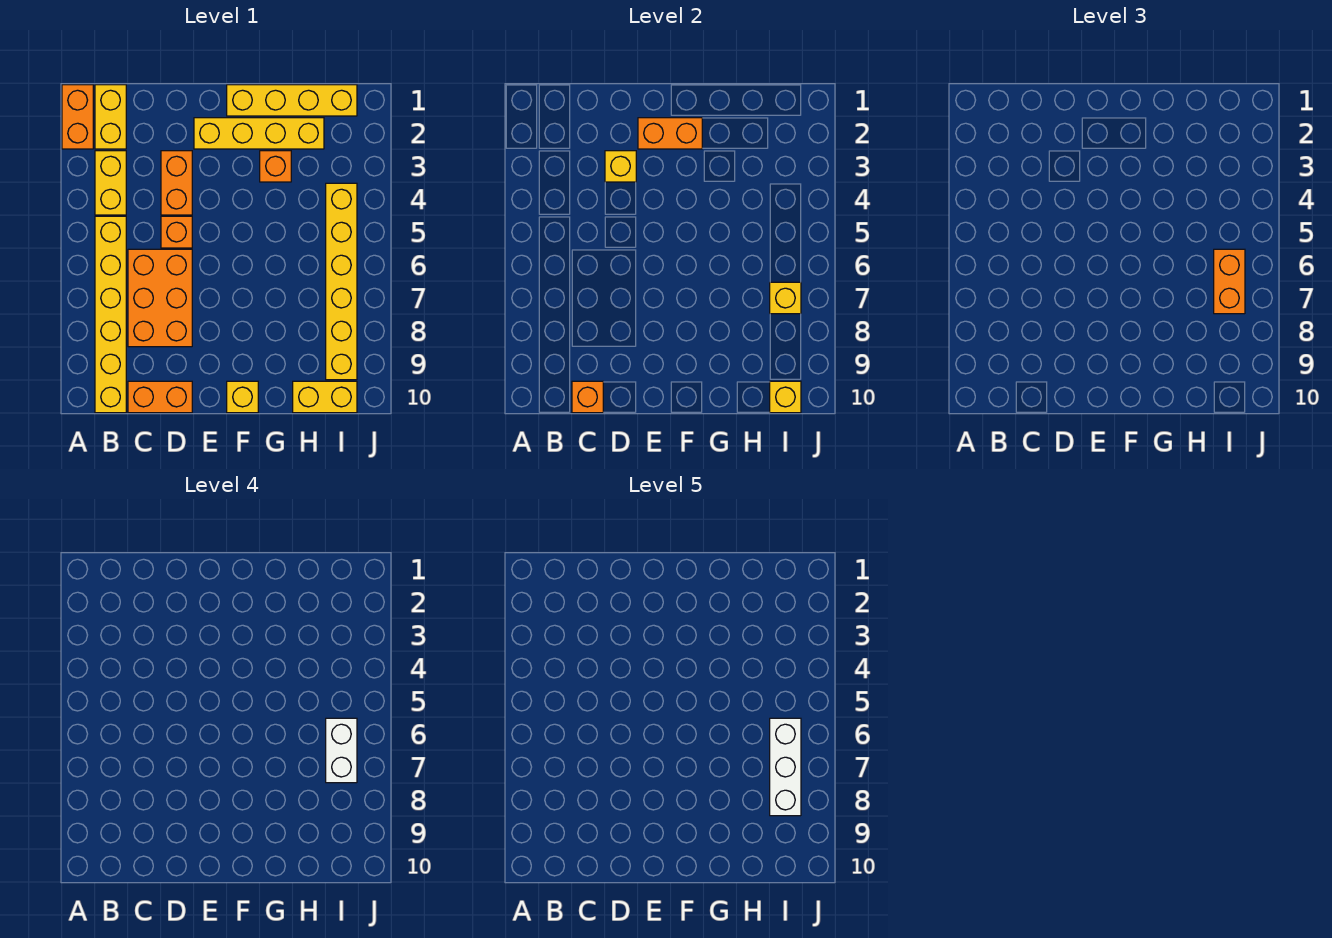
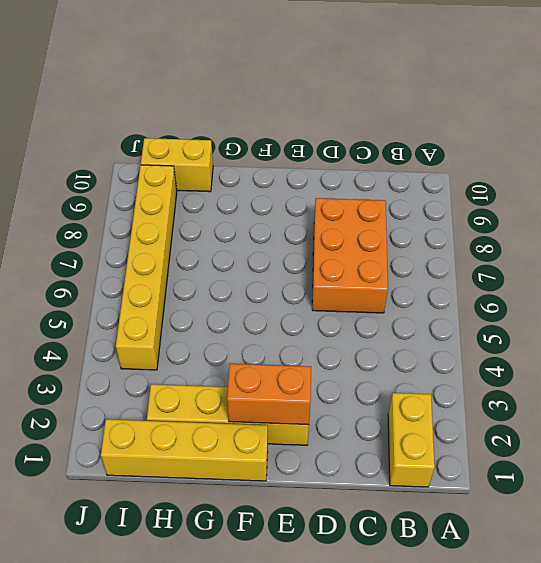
none -> orange 1x2 brick [62,85,93,149]
none -> yellow 1x2 brick [95,151,126,215]
none -> yellow 1x6 brick [95,216,126,413]

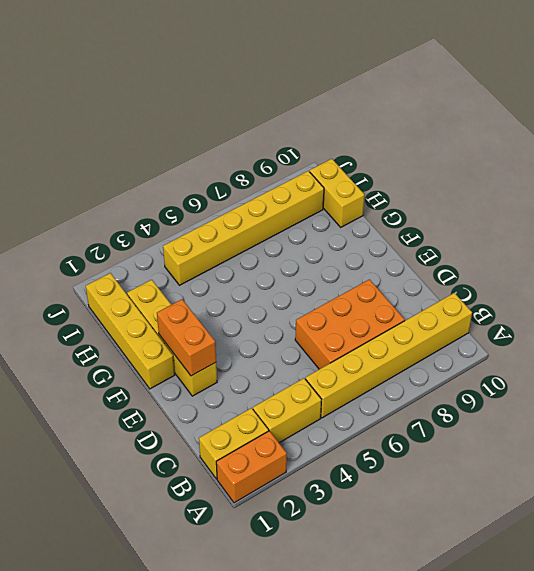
none -> orange 1x2 brick [128,381,192,413]
none -> orange 1x2 brick [161,151,192,215]
none -> orange 1x1 brick [161,216,192,248]

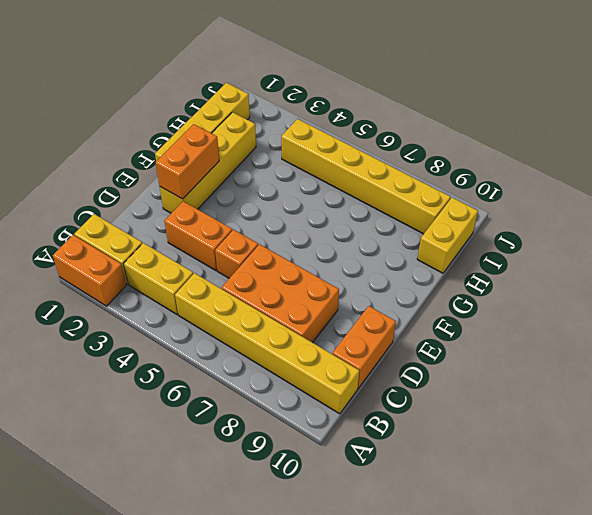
none -> yellow 1x1 brick [227,381,258,413]
none -> orange 1x1 brick [260,151,291,182]
none -> orange 1x1 brick [572,381,603,413]

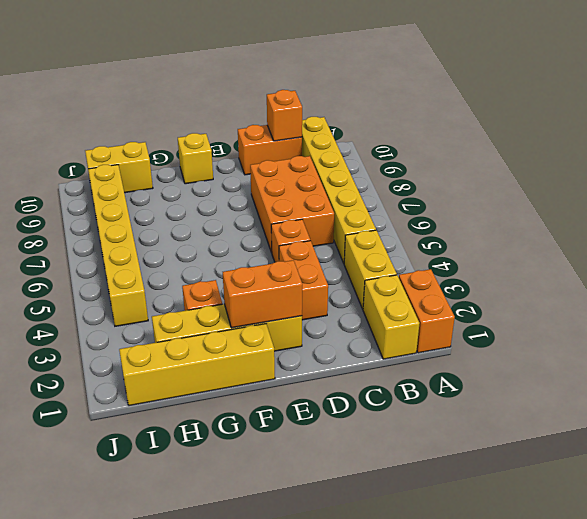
none -> yellow 1x1 brick [605,151,636,182]
none -> yellow 1x1 brick [770,282,801,314]
none -> yellow 1x1 brick [770,381,801,413]

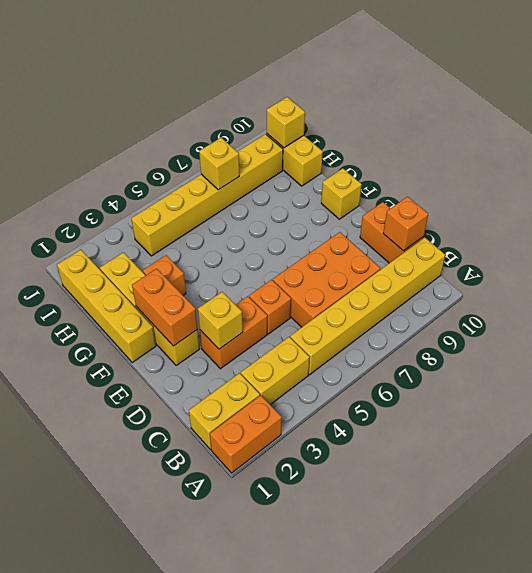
none -> orange 1x2 brick [1214,249,1245,314]
none -> white 1x2 brick [326,718,357,783]
none -> white 1x3 brick [770,718,801,816]

